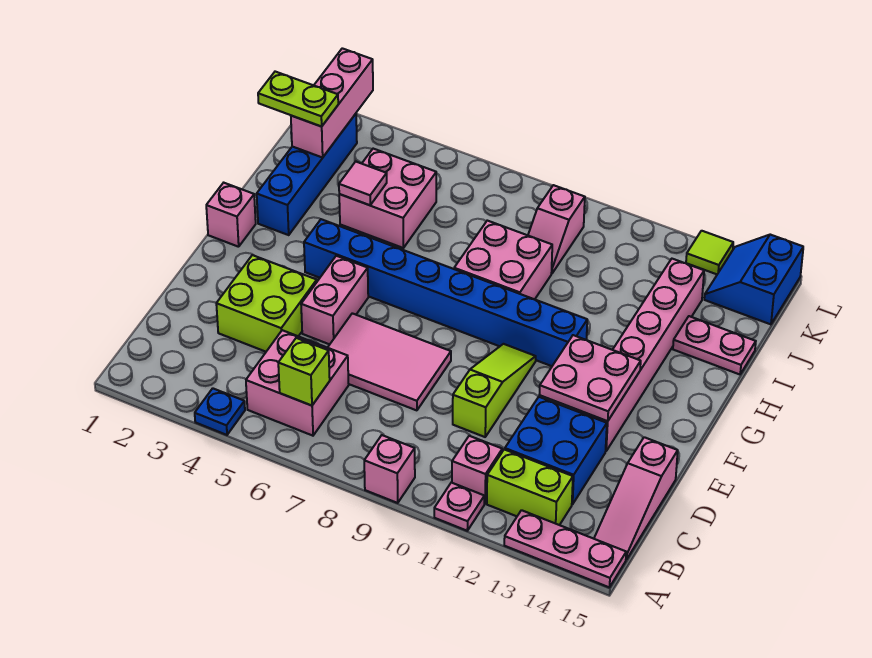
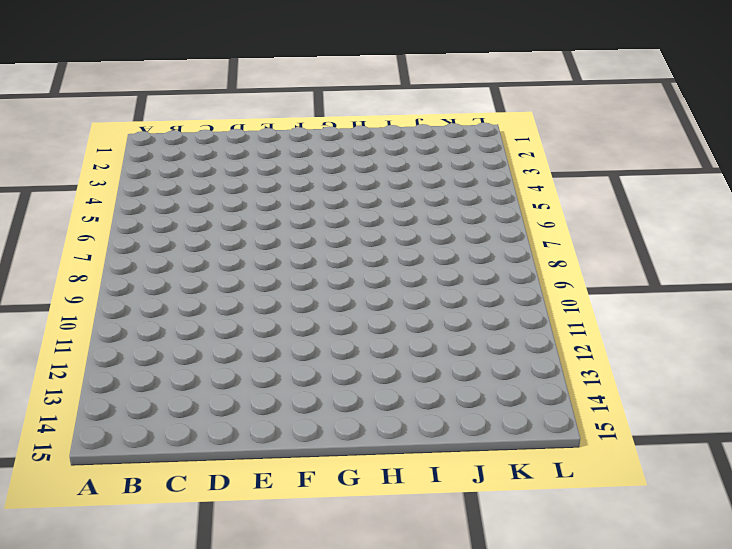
none -> blue 1x1 plate [195,388,245,435]
none -> pink 1x1 brick [364,435,415,503]
none -> pink 1x1 plate [434,483,484,531]

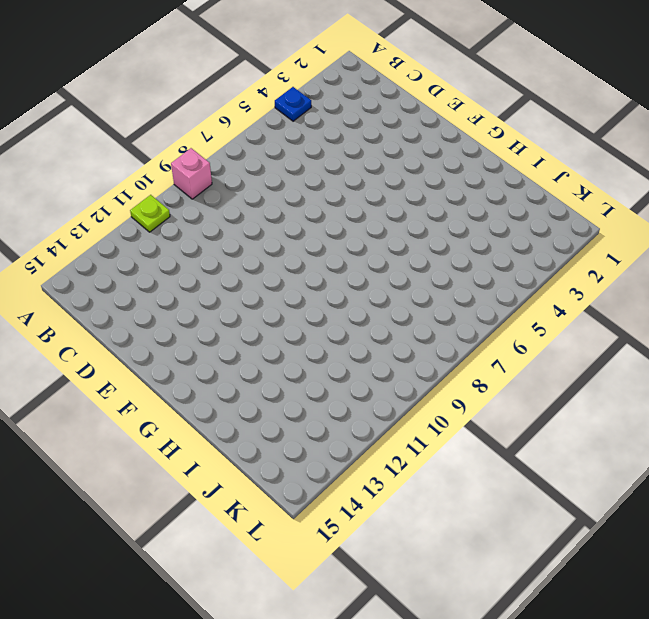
lime 1x1 plate [130,195,170,232] -> pink 1x1 plate [434,483,484,531]
none -> pink 1x3 plate [504,510,626,587]
none -> pink 2x2 brick [246,330,349,436]
none -> pink 1x1 brick [452,436,502,504]

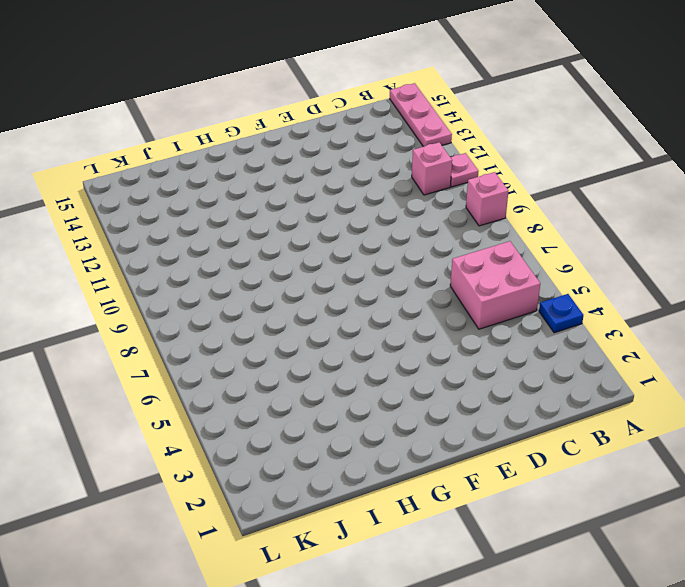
none -> lime 1x2 brick [487,449,573,525]
none -> pink 1x3 slope [594,437,678,560]
none -> blue 2x2 brick [505,397,607,504]

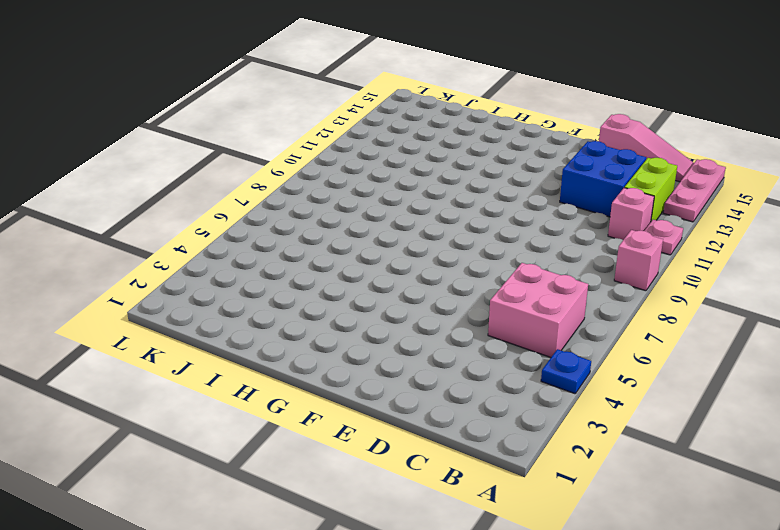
none -> lime 2x2 brick [216,255,317,352]
none -> pink 2x3 tile [328,313,451,410]
none -> lime 1x3 slope [453,344,536,437]

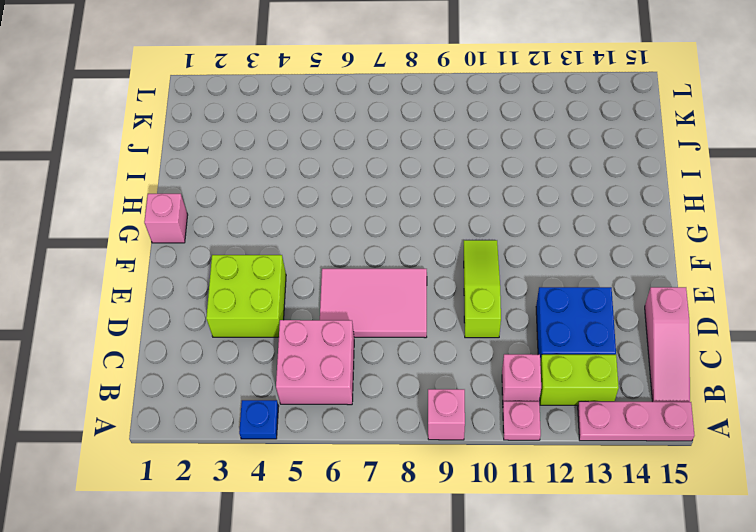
none -> pink 1x2 brick [301,256,368,344]
none -> pink 1x6 brick [574,259,704,451]
none -> blue 1x8 brick [304,219,587,366]

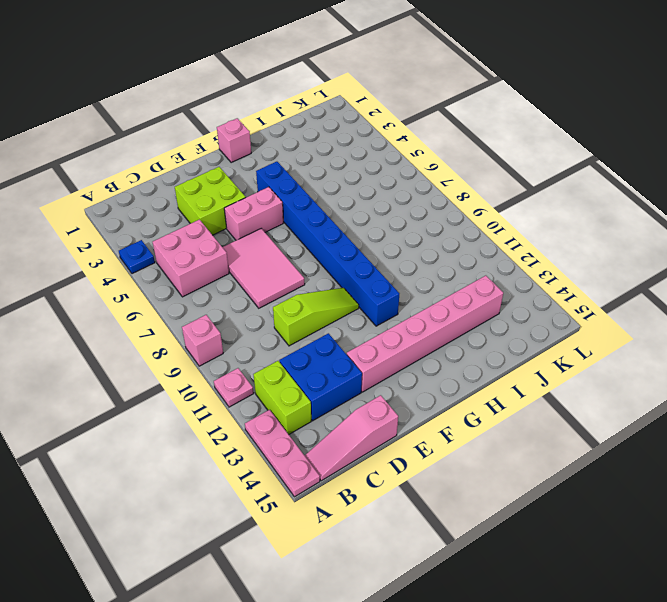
none -> pink 1x1 brick [452,436,502,504]
none -> blue 1x4 brick [257,114,357,235]
none -> pink 2x2 brick [454,221,552,299]

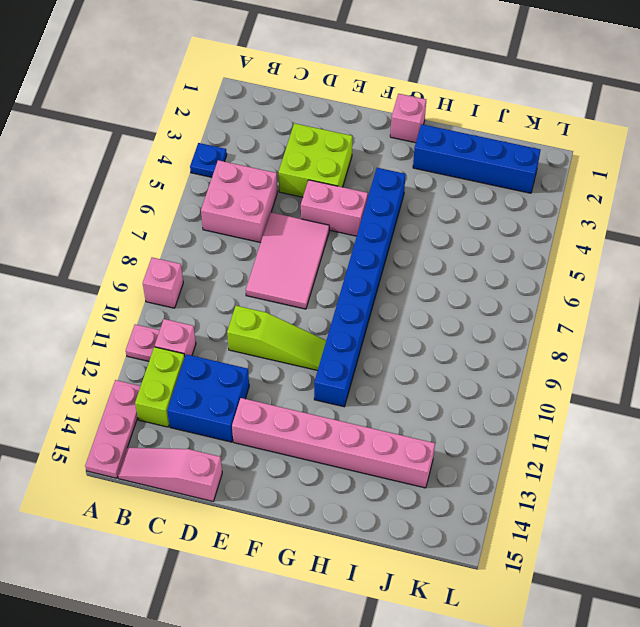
none -> pink 2x2 brick [454,221,552,299]
none -> pink 2x2 brick [339,149,436,248]
none -> pink 1x2 plate [673,316,756,374]

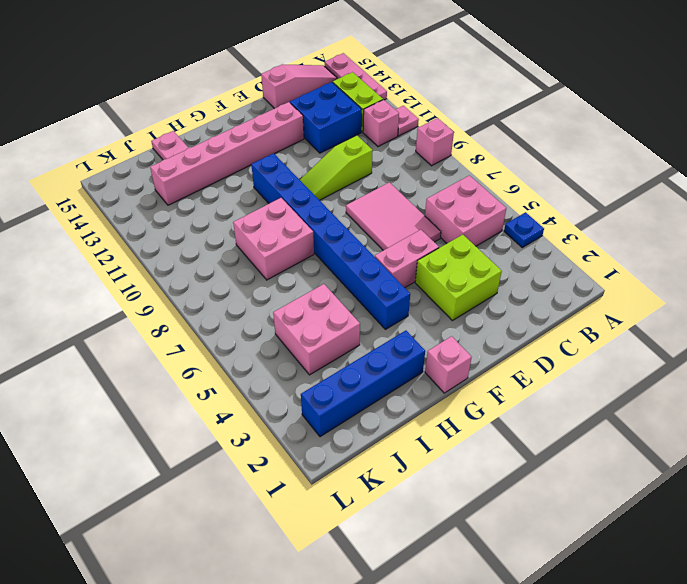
none -> pink 1x2 slope [528,185,585,273]
none -> blue 2x2 slope [704,235,803,324]
none -> lime 1x1 tile [686,231,733,274]

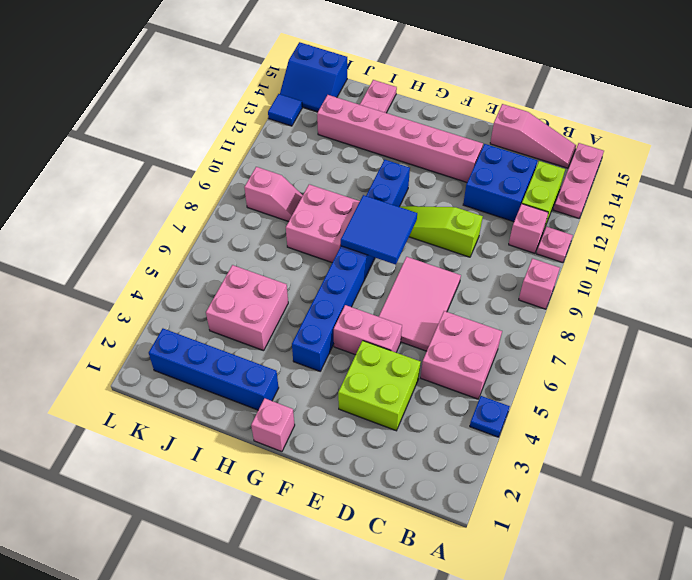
blue 2x2 tile [341,195,417,265] -> none
blue 1x1 tile [268,94,302,126] -> lime 1x1 tile [686,231,733,274]
none -> lime 1x1 brick [278,338,330,406]
none -> pink 2x2 plate [539,335,641,421]
none -> pink 1x1 tile [339,162,387,205]

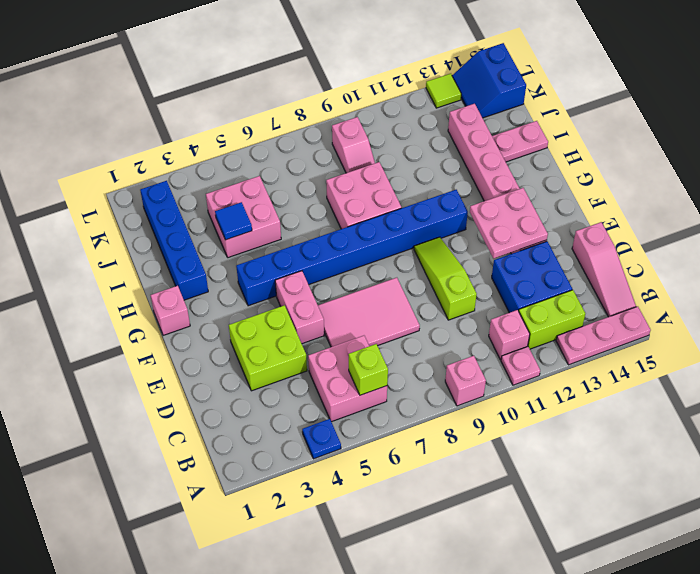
blue 1x1 tile [215,202,252,240] -> pink 1x1 tile [339,162,387,205]
none -> pink 1x3 brick [291,48,373,158]
none -> lime 1x2 plate [258,72,338,127]

